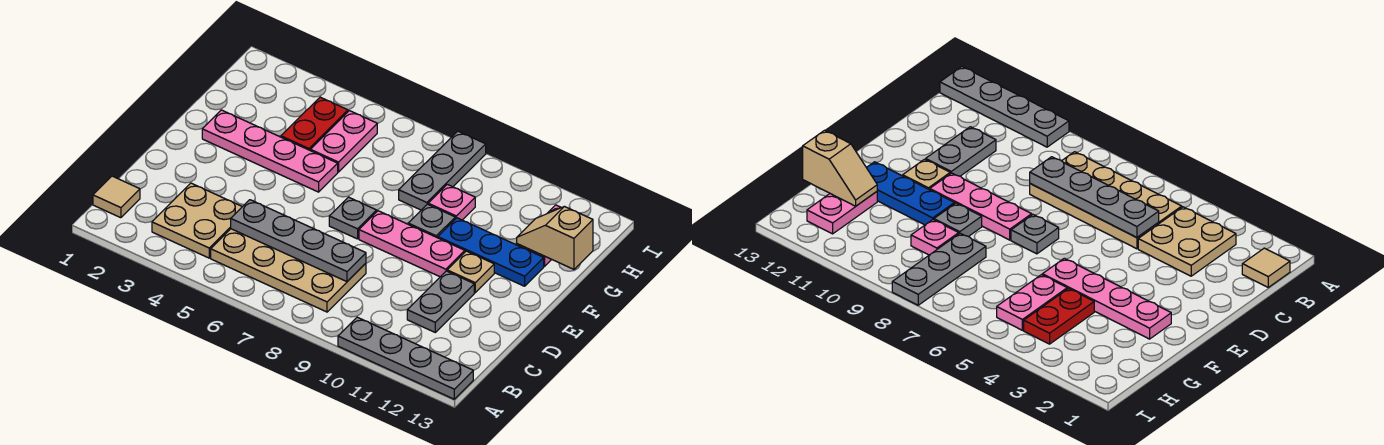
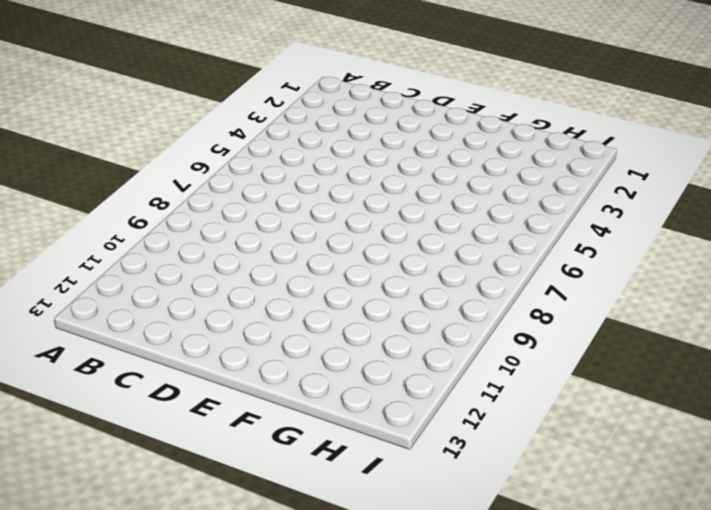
none -> grey 1x4 plate [338,317,473,399]
none -> tan 1x1 tile [93,176,140,218]
none -> tan 2x2 plate [152,183,242,258]

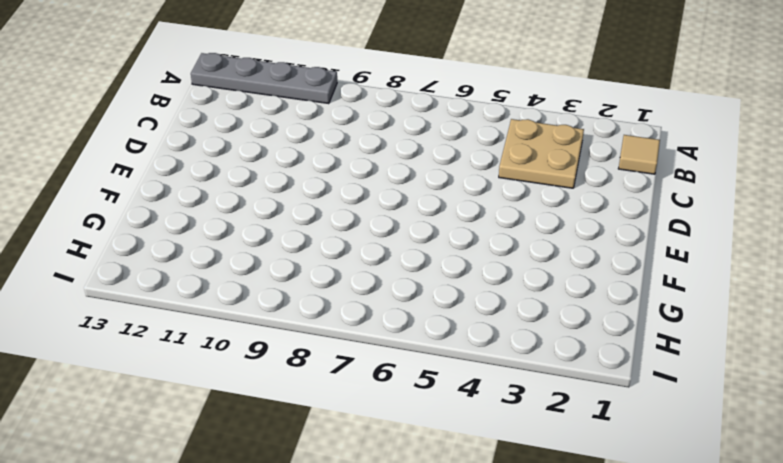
none -> tan 2x4 plate [211,229,366,312]
none -> grey 1x2 plate [407,271,474,332]
none -> grey 1x1 plate [329,197,377,239]

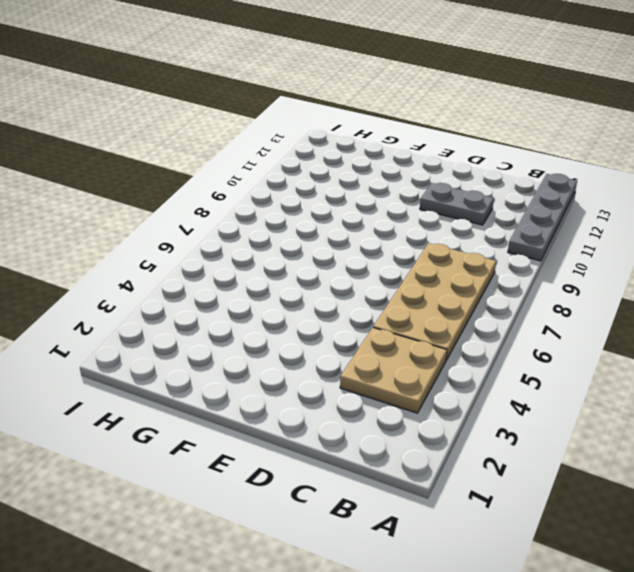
none -> tan 1x1 tile [93,176,140,218]
none -> grey 1x1 plate [329,197,377,239]
none -> pink 1x3 plate [359,211,465,277]

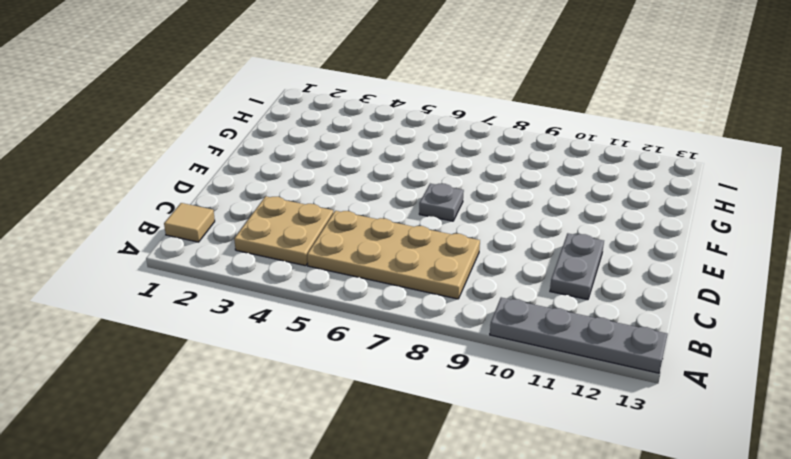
none -> pink 1x3 plate [359,211,465,277]
none -> tan 1x1 plate [447,251,494,293]
none -> pink 1x4 plate [202,110,338,192]

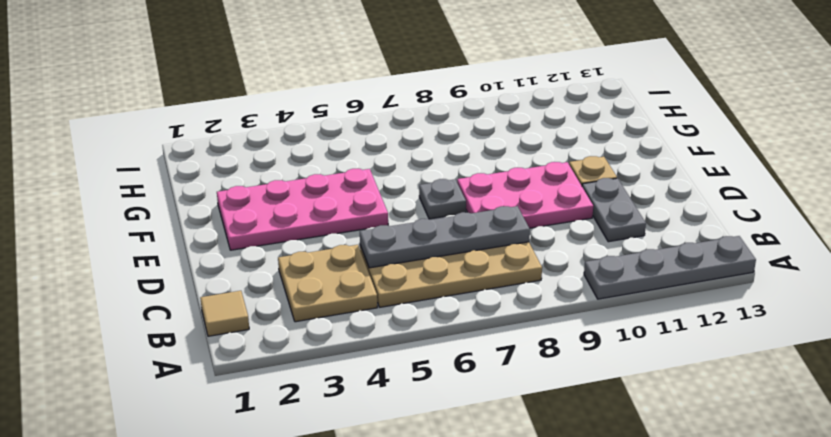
pink 2x3 plate [457,162,593,228] -> pink 1x3 plate [359,211,465,277]
pink 2x4 plate [217,169,388,250] -> pink 1x4 plate [202,110,338,192]
none -> grey 1x1 plate [408,204,455,238]
none -> blue 1x3 plate [438,218,544,286]
none -> red 1x2 plate [281,97,348,150]

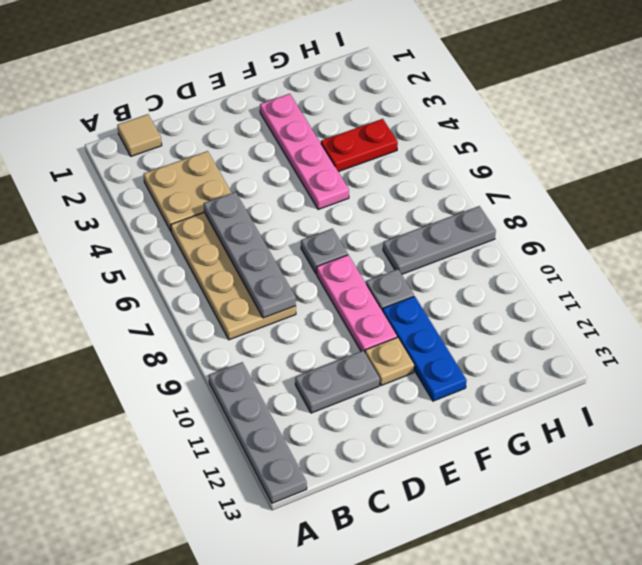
none -> pink 1x2 plate [310,111,377,172]
none -> pink 1x1 plate [428,184,475,220]
none -> pink 1x2 plate [807,192,877,234]

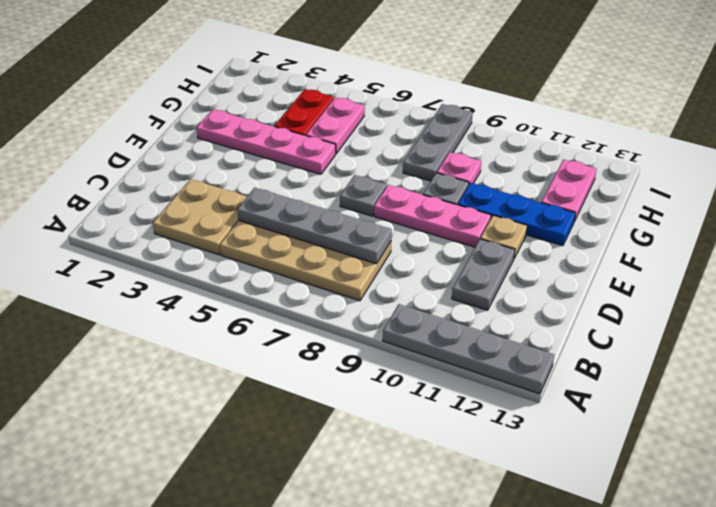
none -> tan 1x1 tile [93,176,140,218]
none -> tan 1x2 slope [517,206,593,269]

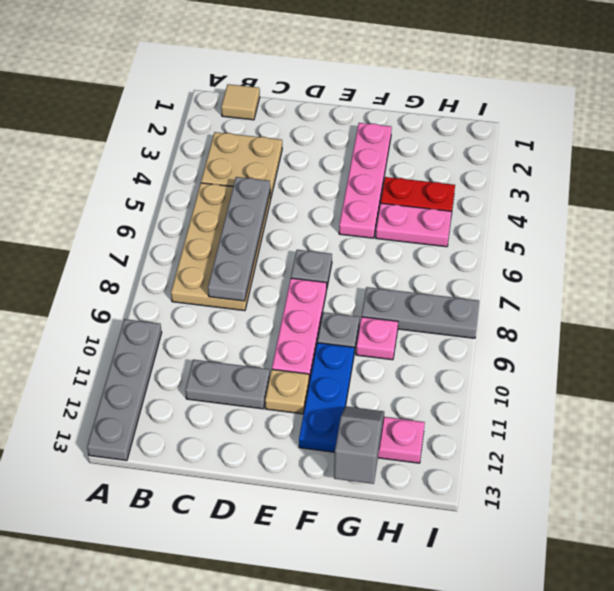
grey 1x2 slope [334,407,384,484] -> tan 1x2 slope [517,206,593,269]

